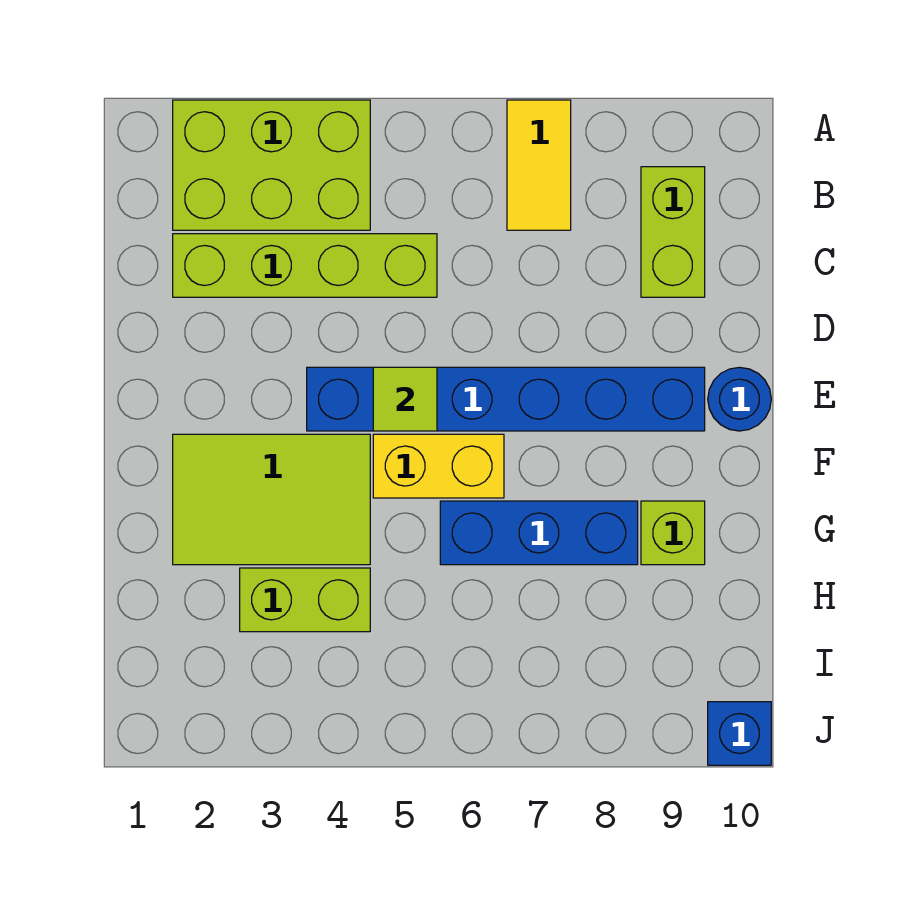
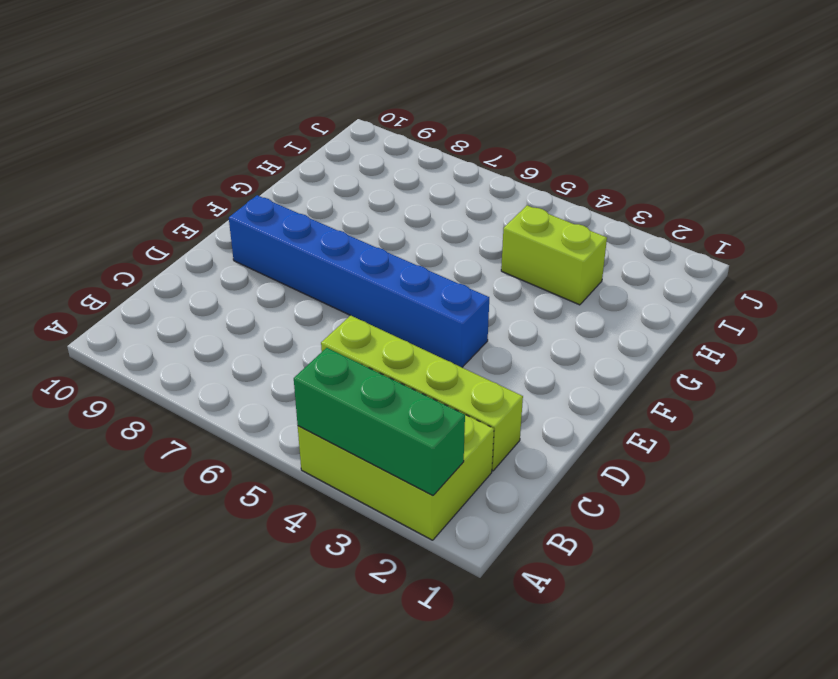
green 1x3 brick [294,348,465,495] -> none
none -> yellow 1x2 tile [507,100,571,230]
none -> lime 1x2 brick [641,167,705,297]
none -> blue 1x1 round brick [708,367,771,431]

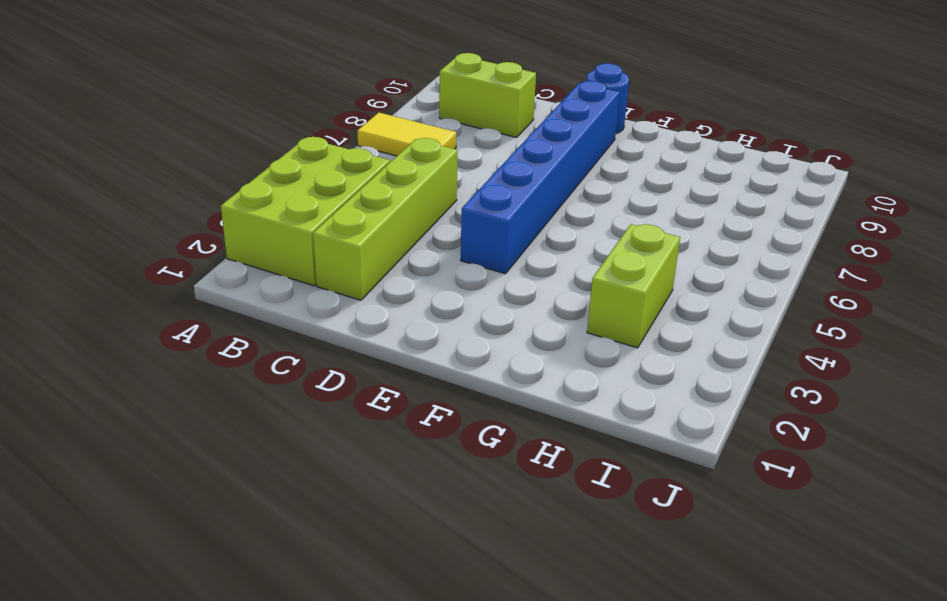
none -> lime 2x3 tile [173,434,370,565]
none -> yellow 1x2 brick [373,434,504,498]
none -> blue 1x3 brick [440,501,638,565]

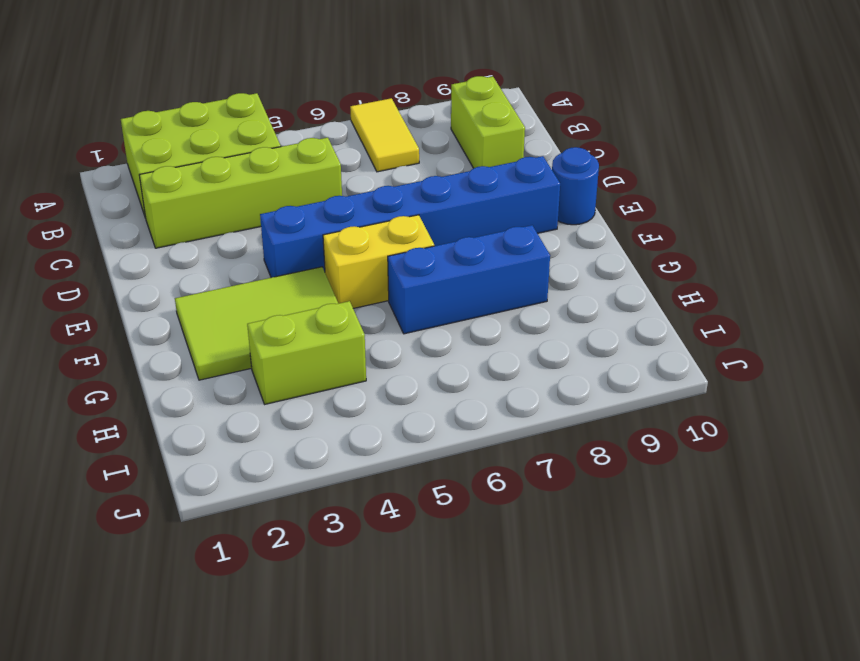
none -> lime 1x1 brick [641,501,705,565]
none -> blue 1x1 brick [708,702,771,765]
none -> lime 1x1 tile [373,367,437,431]

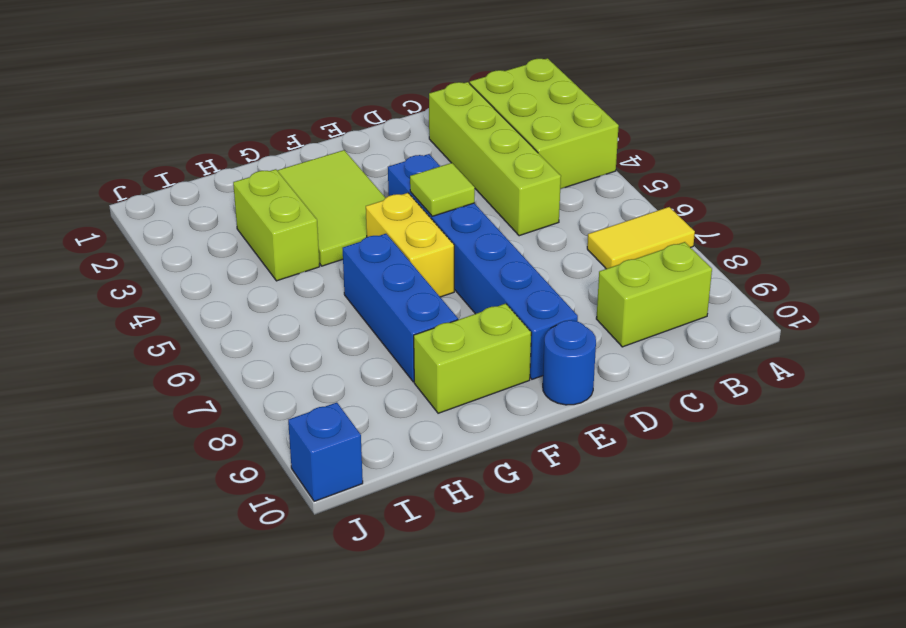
lime 1x2 brick [414,304,531,413] -> lime 1x1 brick [641,501,705,565]

